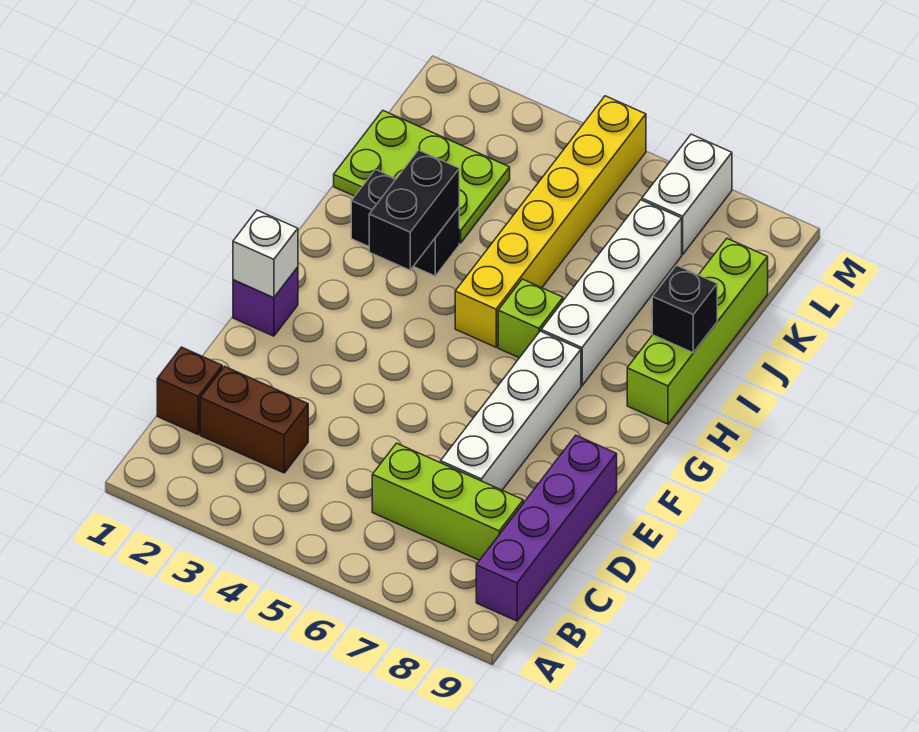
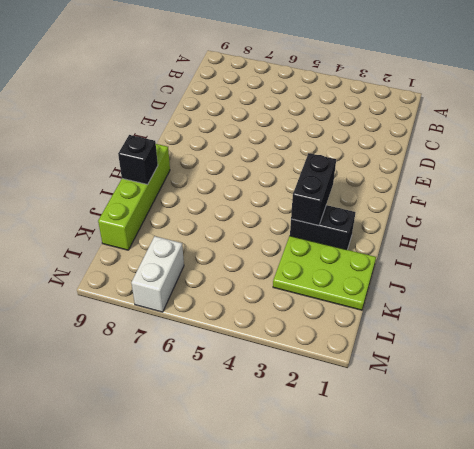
none -> purple 1x4 brick [476,435,617,621]
none -> brown 1x1 brick [157,347,222,434]
none -> brown 1x2 brick [200,366,308,473]

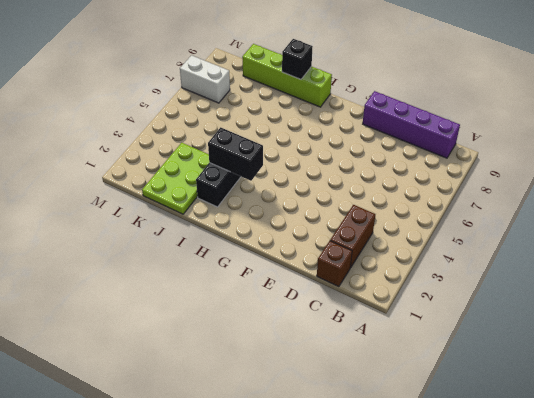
none -> lime 1x3 brick [372,443,523,560]
none -> white 1x4 brick [441,331,581,490]
none -> purple 1x1 brick [233,267,298,336]

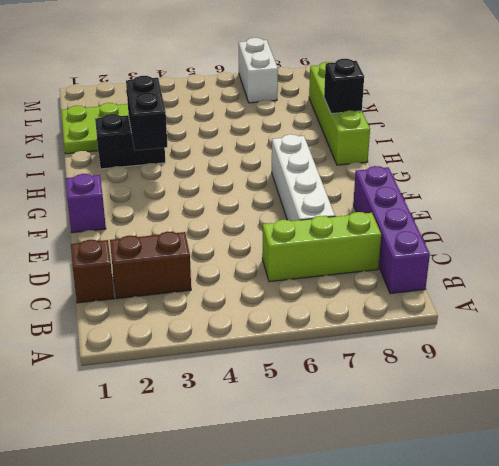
none -> yellow 1x6 brick [455,96,646,347]
none -> lime 1x1 brick [498,279,563,358]
none -> white 1x4 brick [541,200,682,386]

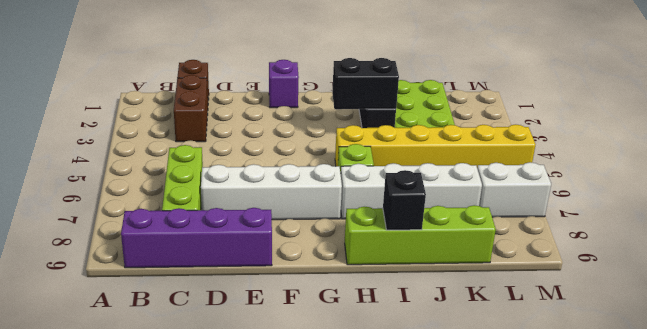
none -> white 1x1 brick [233,210,298,298]

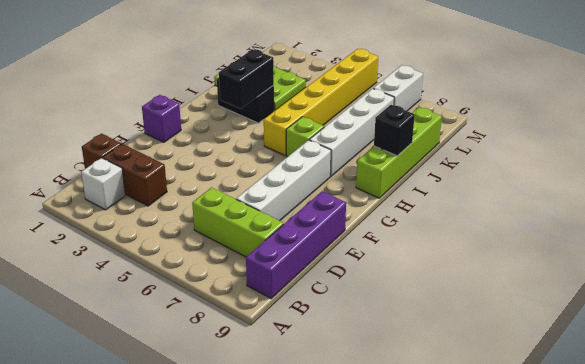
white 1x1 brick [81,158,125,210] -> white 1x1 brick moved to [233,210,298,298]

